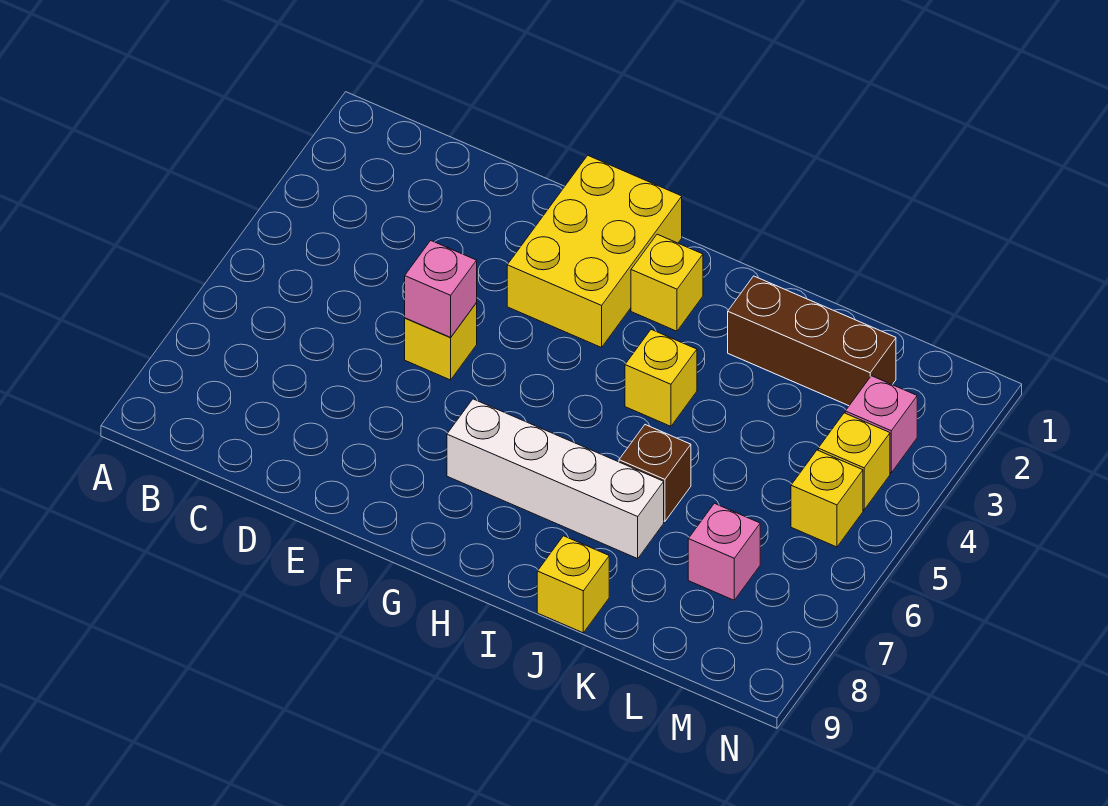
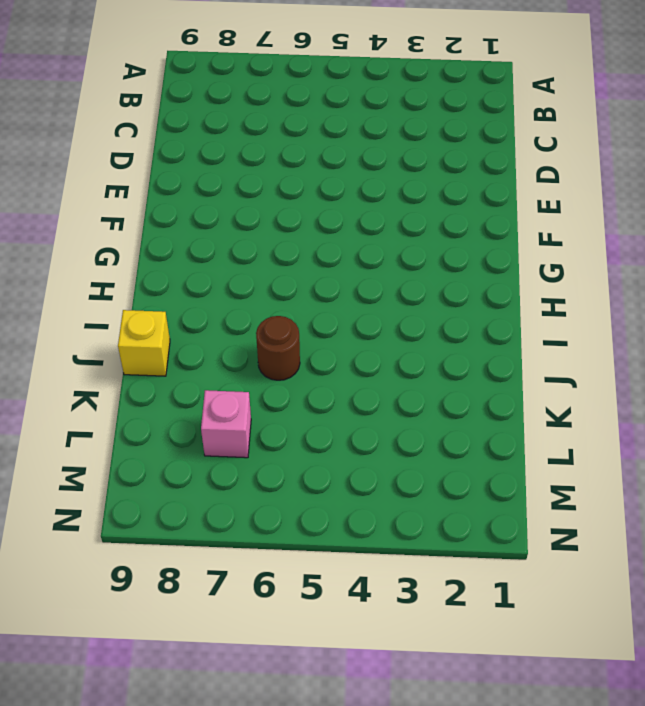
brown 1x1 round brick [256,316,300,380] -> brown 1x1 brick [619,425,691,521]
none -> yellow 1x1 brick [405,303,477,380]
none -> yellow 2x3 brick [507,155,682,348]
none -> white 1x4 brick [447,399,664,559]

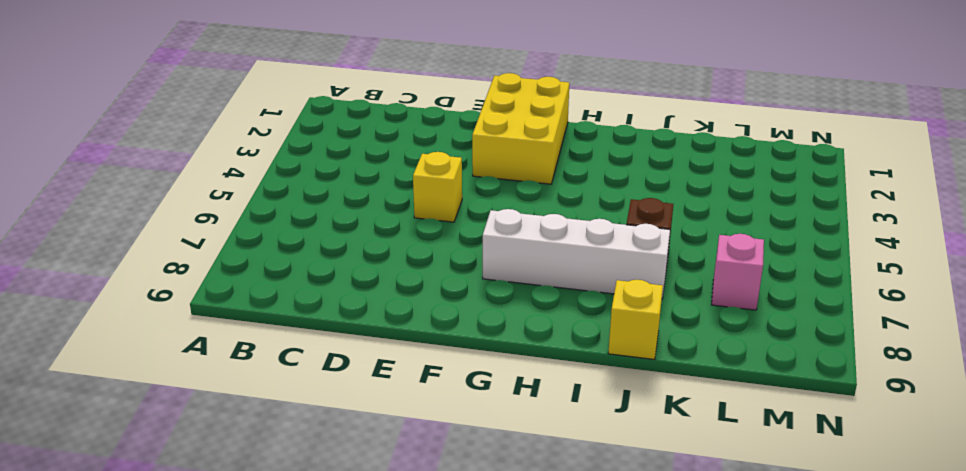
none -> yellow 1x1 brick [631,234,703,331]
none -> yellow 1x1 brick [625,330,697,426]
none -> brown 1x3 brick [728,276,896,406]

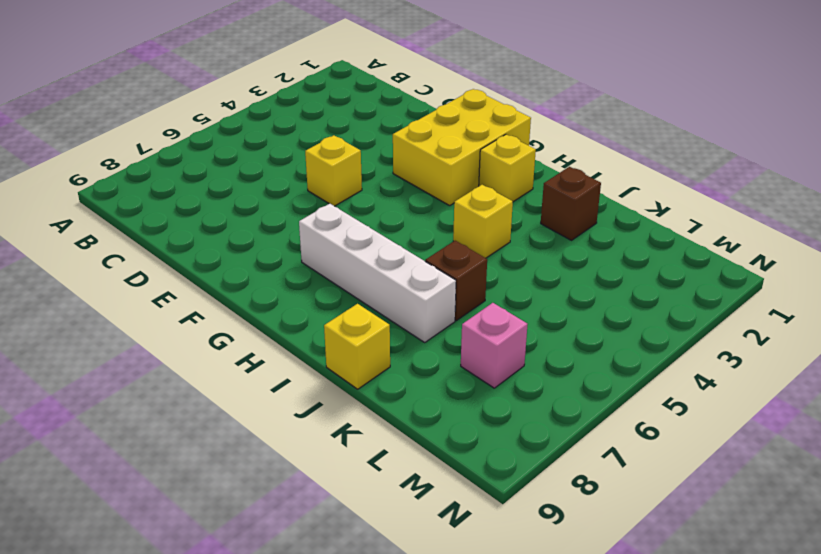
brown 1x1 brick [541,167,601,240] -> brown 1x3 brick [728,276,896,406]
none -> pink 1x1 brick [845,376,917,473]
none -> yellow 1x1 brick [818,413,890,510]
none -> yellow 1x1 brick [791,450,863,547]

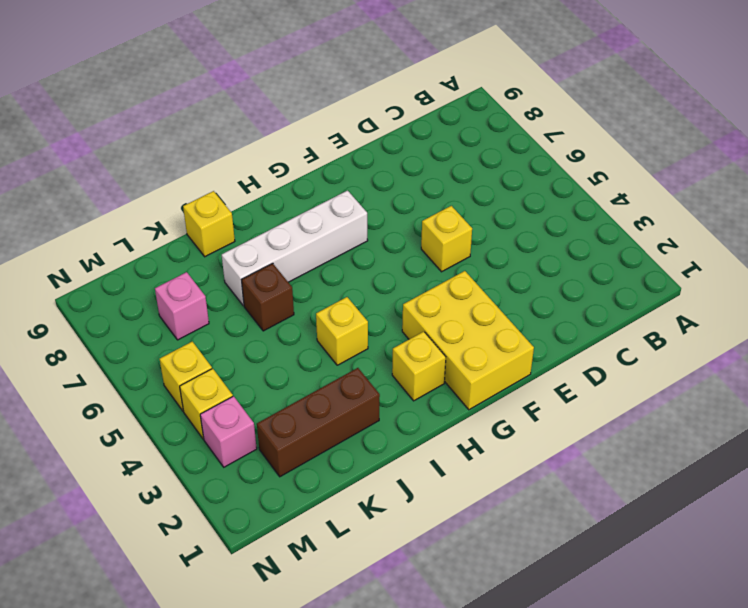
none -> pink 1x1 brick [405,241,477,337]

